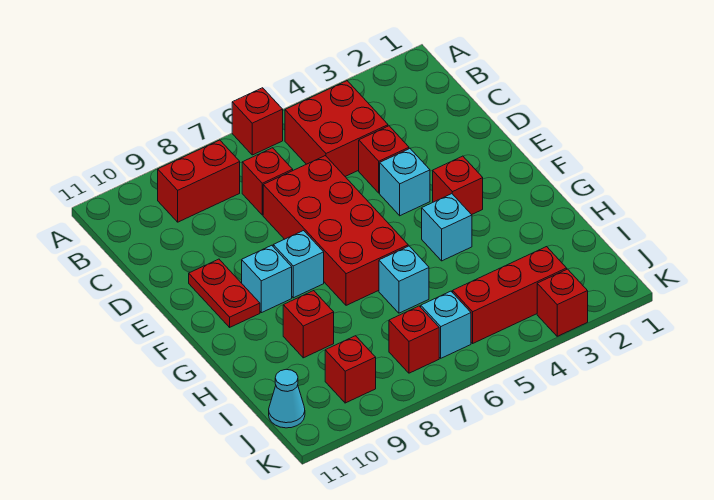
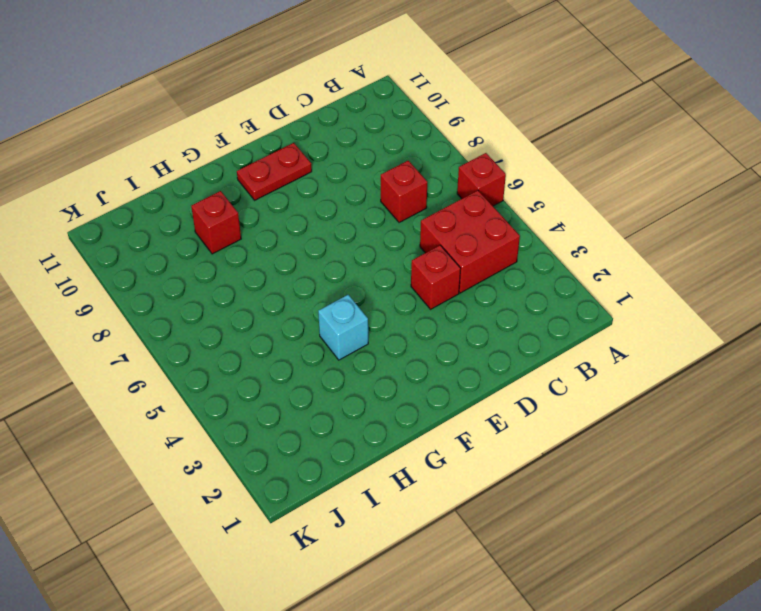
none -> red 1x2 brick [158,140,240,222]
none -> red 2x4 brick [263,156,408,305]
none -> cyan 1x1 brick [380,148,430,216]

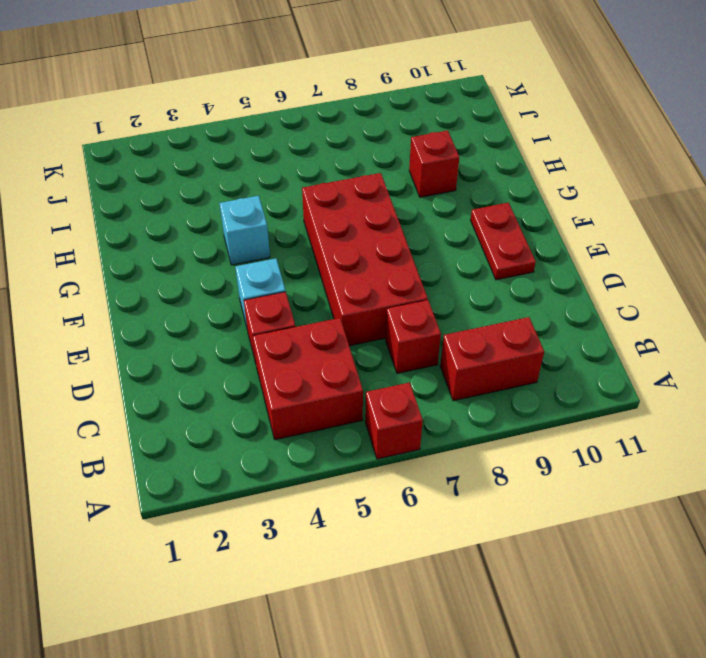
none -> red 1x1 brick [433,156,483,215]
none -> cyan 1x1 brick [273,231,324,298]
none -> cyan 1x1 brick [242,245,292,313]

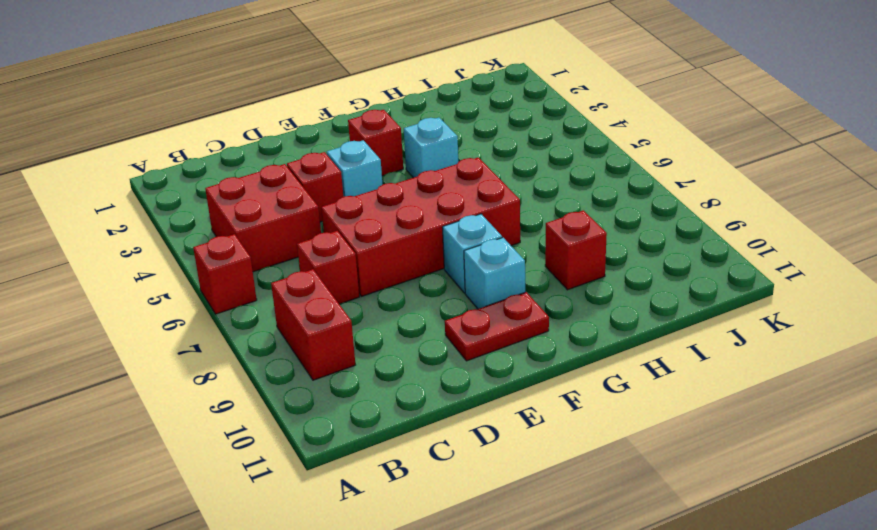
none -> cyan 1x1 brick [379,246,429,313]
none -> red 1x3 brick [453,247,567,343]
none -> cyan 1x1 brick [421,291,471,358]

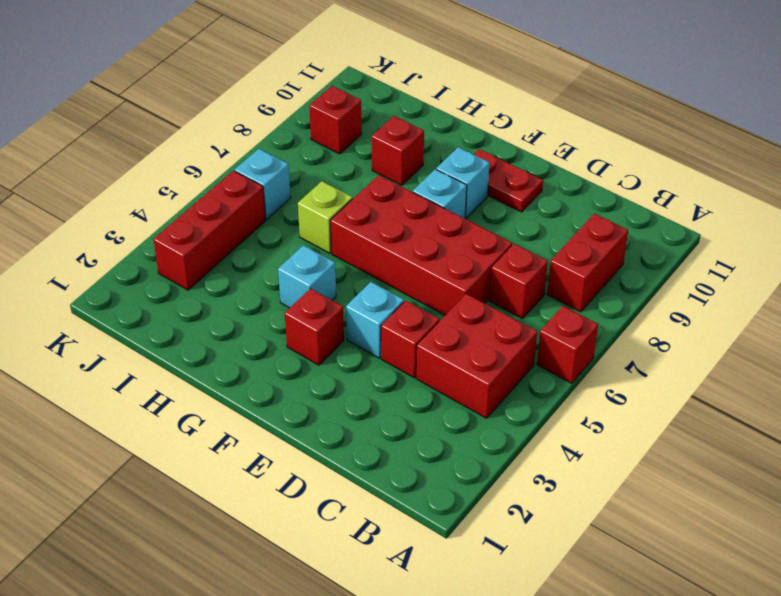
lime 1x1 brick [298,181,353,253] -> cyan 1x1 brick [379,246,429,313]
none -> red 1x1 brick [389,306,439,373]
none -> cyan 1x1 cone [269,369,305,428]
none -> red 1x1 brick [537,269,588,336]

